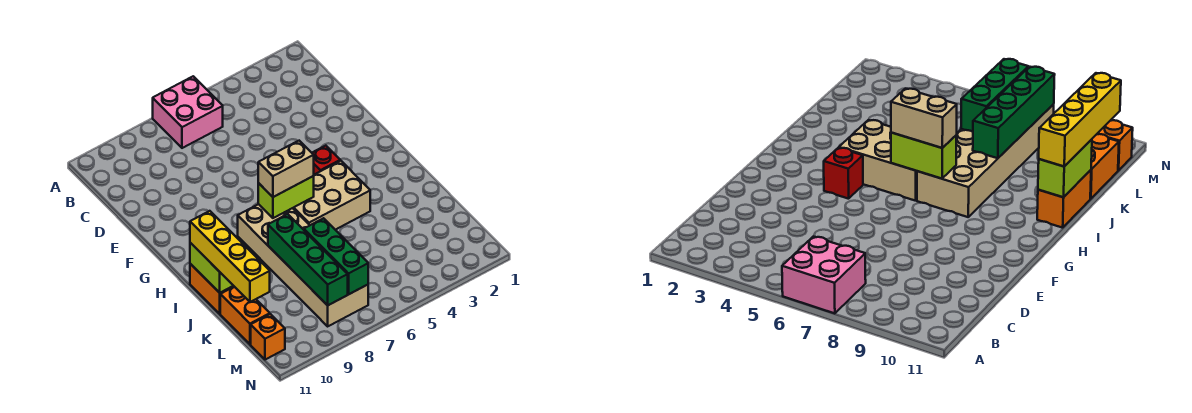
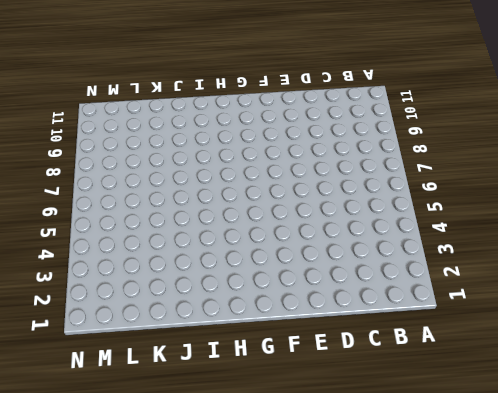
none -> pink 2x2 brick [153,76,223,148]
none -> red 1x1 brick [312,146,340,175]
none -> tan 2x3 brick [293,161,370,230]

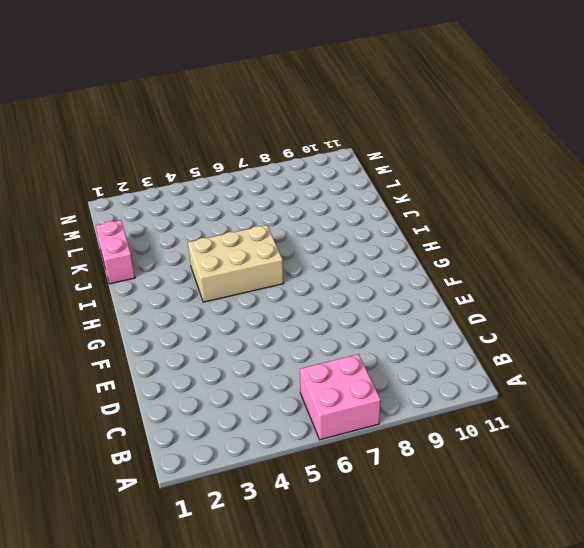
pink 1x2 brick [96,220,135,284] -> none
none -> red 1x1 brick [312,146,340,175]
none -> tan 2x6 brick [238,204,368,326]
none -> orange 1x2 brick [190,264,234,314]

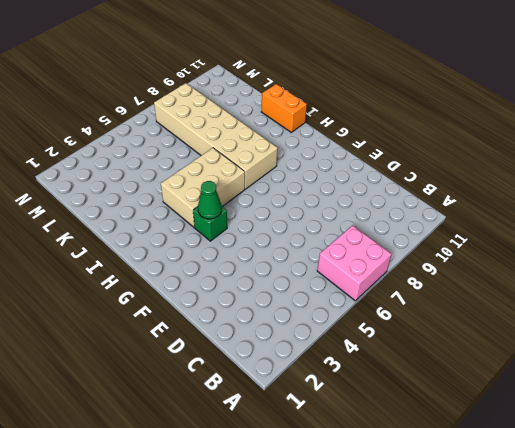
green 1x1 brick [193,207,227,241] -> red 1x1 brick [312,146,340,175]
green 1x1 cone [198,181,222,219] -> none
none -> orange 1x2 brick [220,287,270,344]
none -> orange 1x1 brick [251,314,285,360]
none -> lime 1x2 brick [258,176,314,218]

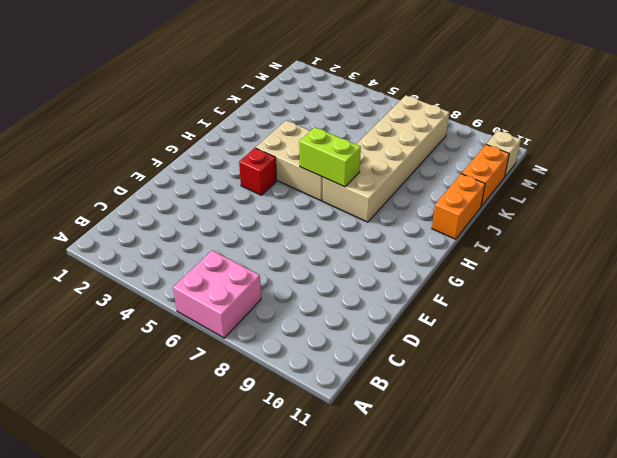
tan 1x1 brick [487,131,521,176] -> orange 1x1 brick [251,314,285,360]
none -> lime 1x2 brick [190,243,233,293]
none -> green 1x4 brick [268,214,348,305]
none -> green 1x3 brick [304,218,368,294]

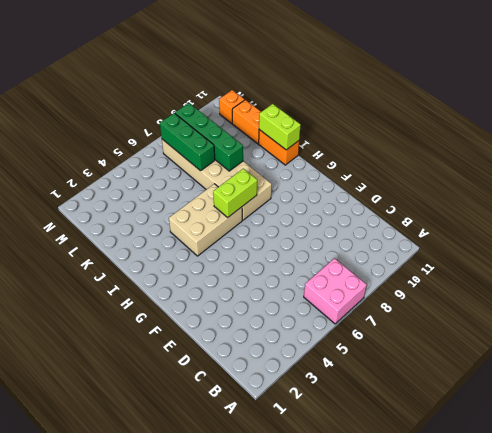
none -> red 1x1 brick [312,146,340,175]
none -> tan 1x2 brick [258,141,314,197]
none -> yellow 1x4 brick [190,211,270,302]

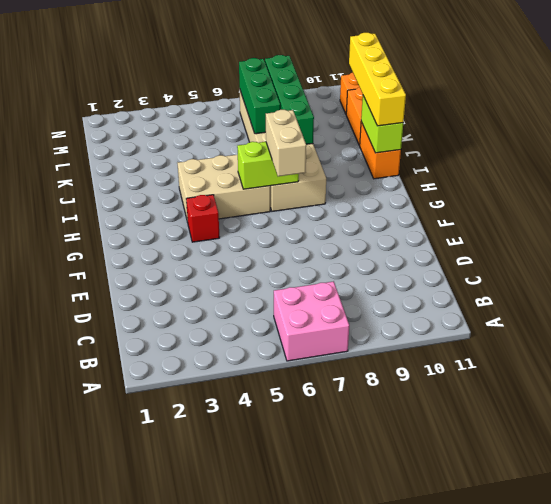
tan 1x2 brick [266,110,306,176] -> tan 1x2 brick turned to [258,141,314,197]

